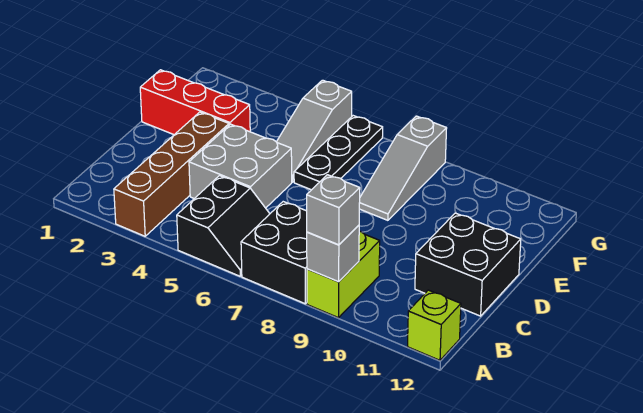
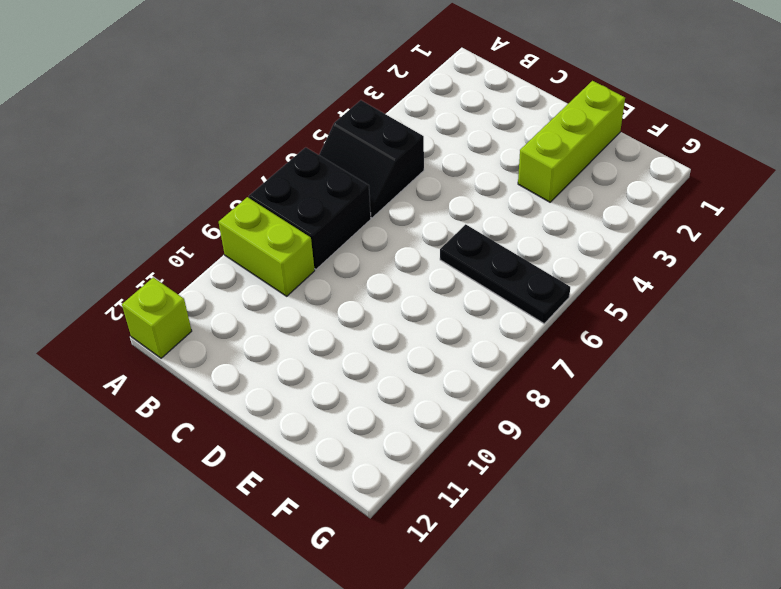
lime 1x3 brick [518,81,625,202] -> red 1x3 brick [140,70,250,135]
none -> brown 1x4 brick [114,112,229,236]
none -> grey 2x2 brick [189,124,292,208]
none -> black 2x2 brick [415,213,521,316]

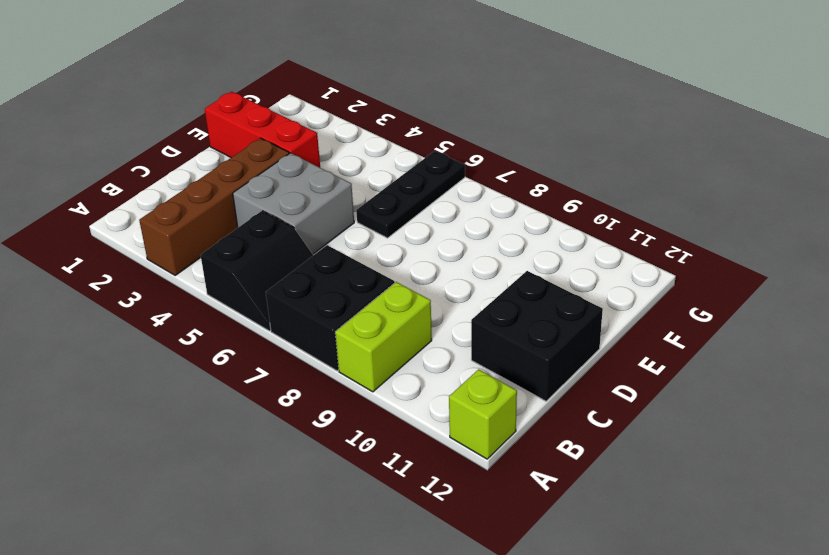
none -> grey 1x3 slope [277,80,352,182]
none -> grey 1x3 slope [359,116,447,220]
none -> grey 1x1 brick [307,225,359,282]

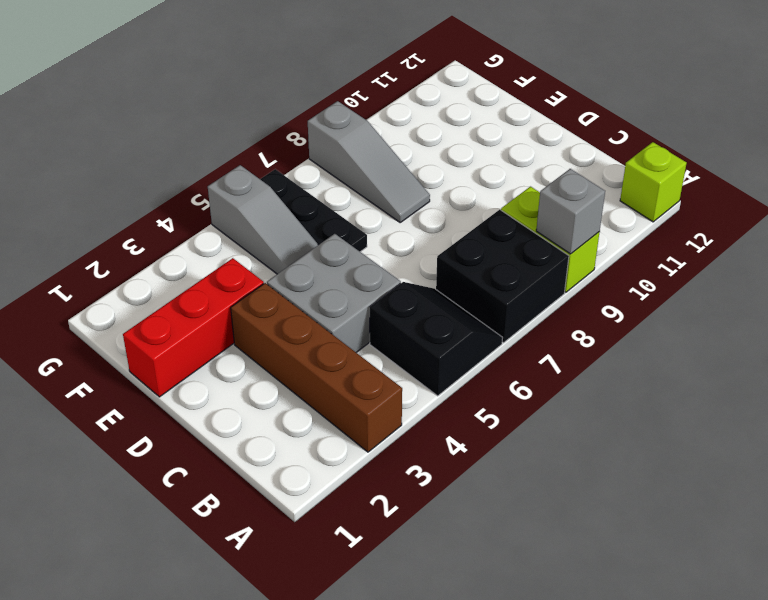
none -> black 2x2 brick [415,213,521,316]
none -> grey 1x1 brick [307,175,360,245]

